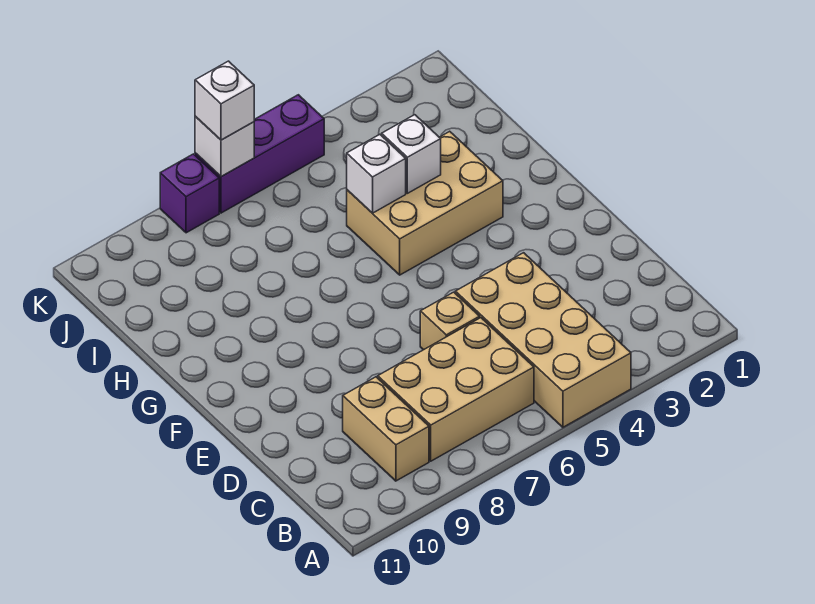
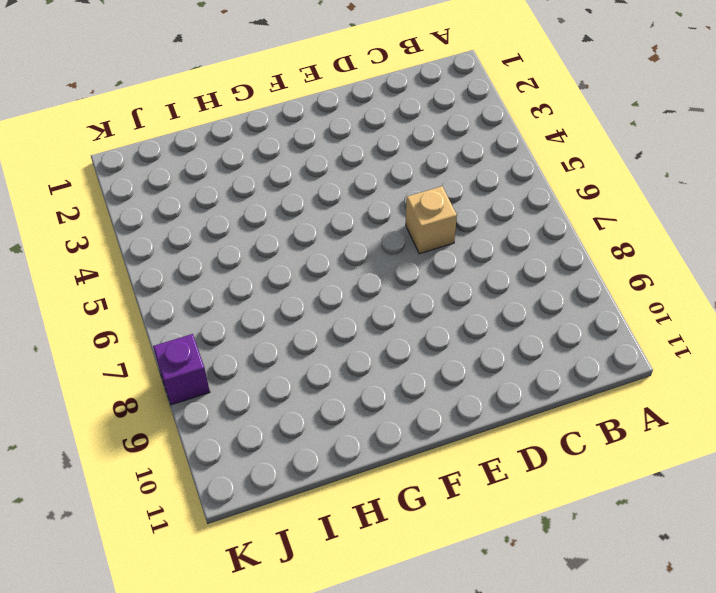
none -> tan 2x4 brick [455,253,631,427]
none -> tan 2x3 brick [378,318,534,461]

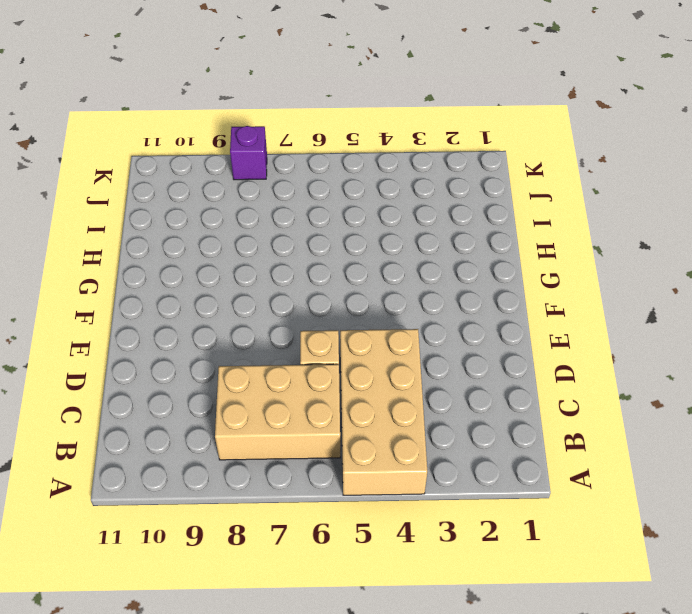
none -> tan 1x2 brick [343,377,429,481]
none -> tan 2x3 brick [347,131,503,275]

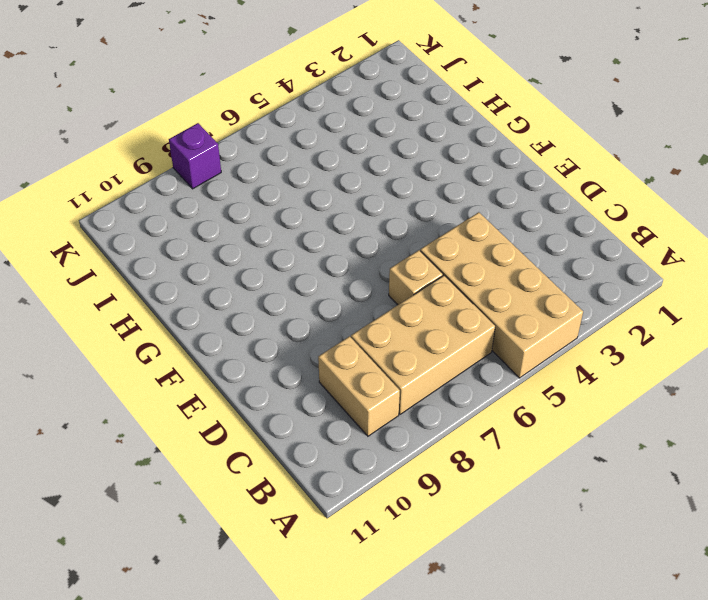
none -> tan 2x3 brick [347,131,503,275]
none -> purple 1x3 brick [195,95,324,213]

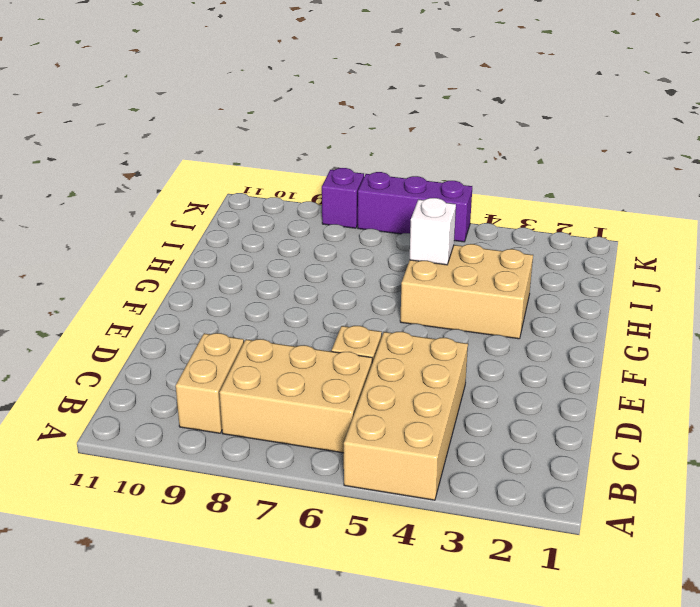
none -> white 1x1 brick [382,115,441,193]
none -> white 1x1 brick [195,117,254,177]

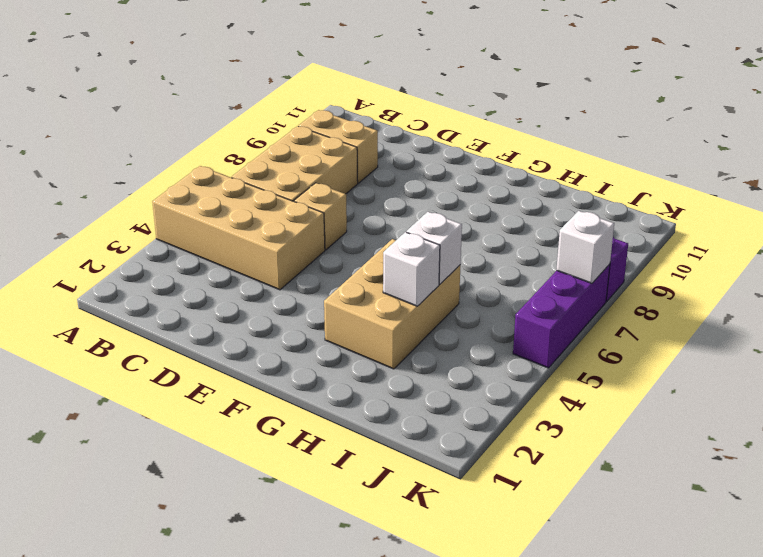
none -> white 1x1 brick [195,61,254,140]

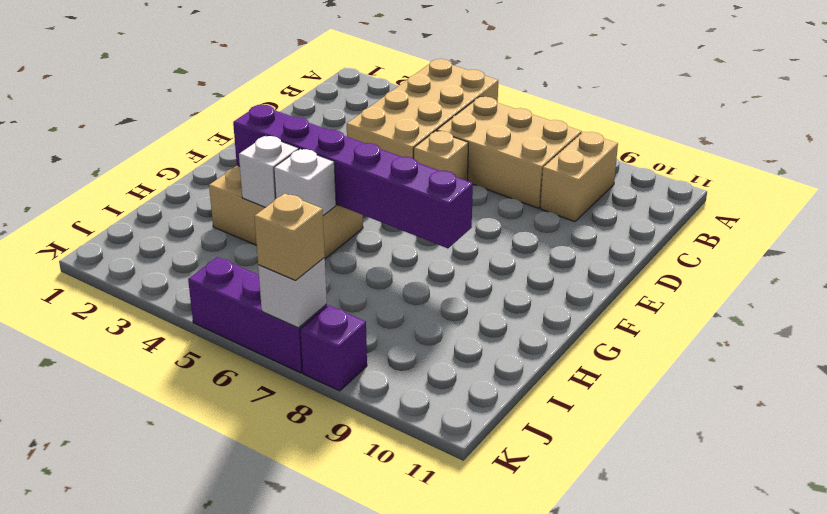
purple 1x6 brick [233,104,473,248] -> none
tan 1x1 brick [254,194,325,280] -> white 1x1 brick [195,61,254,140]

